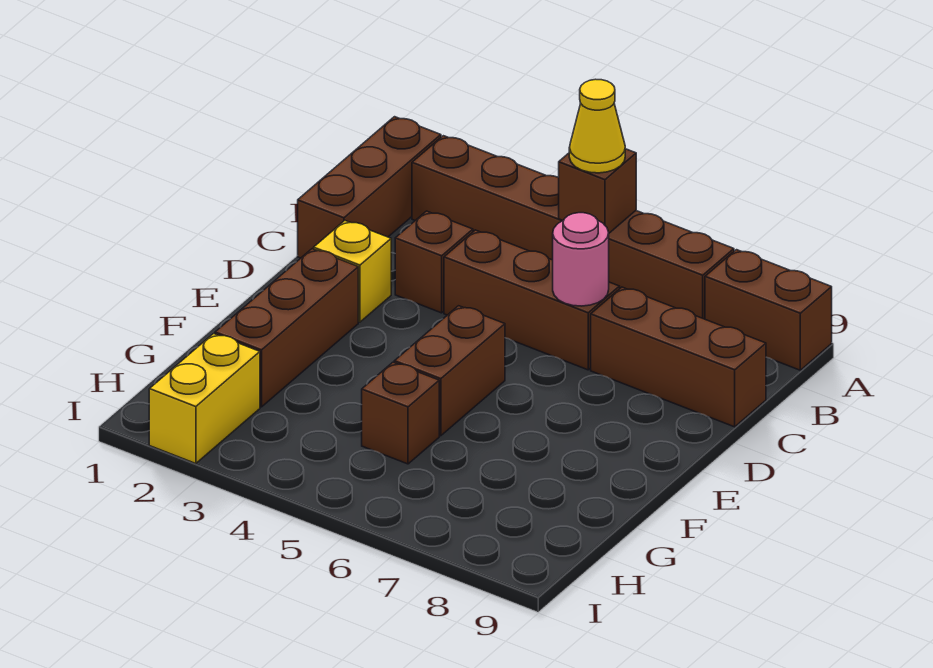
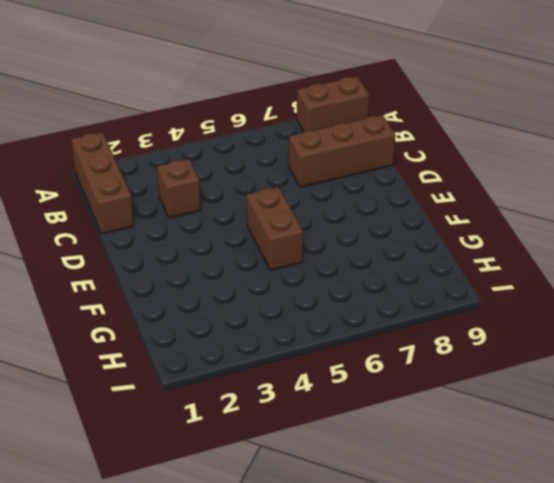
none -> brown 1x6 brick [412,136,734,319]
none -> brown 1x3 brick [444,230,620,370]
none -> yellow 1x1 brick [314,221,391,322]

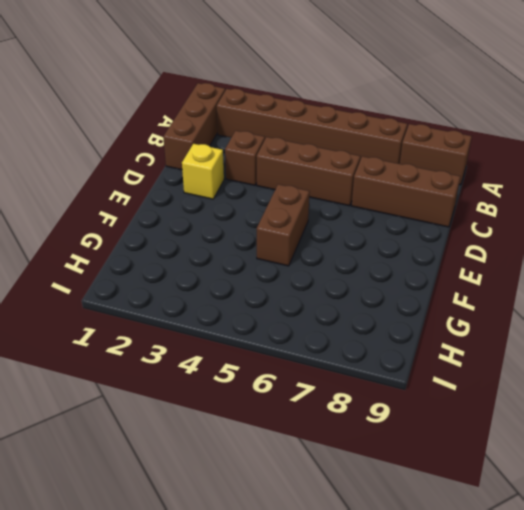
none -> brown 1x3 brick [215,249,358,407]
none -> brown 1x1 brick [362,362,439,464]
none -> yellow 1x2 brick [149,334,260,464]

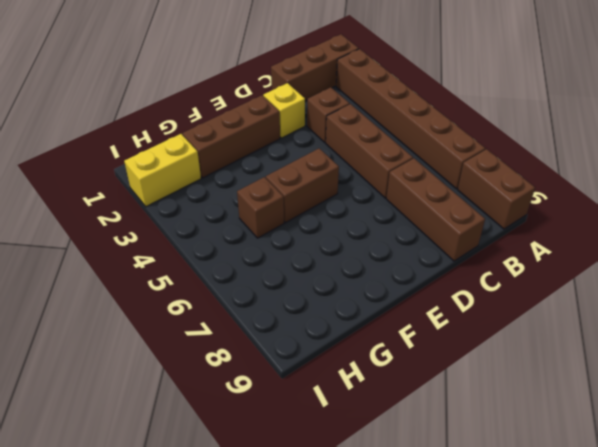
none -> brown 1x1 brick [559,149,636,233]
none -> pink 1x1 round brick [553,213,609,306]
none -> yellow 1x1 cone [569,79,625,173]

